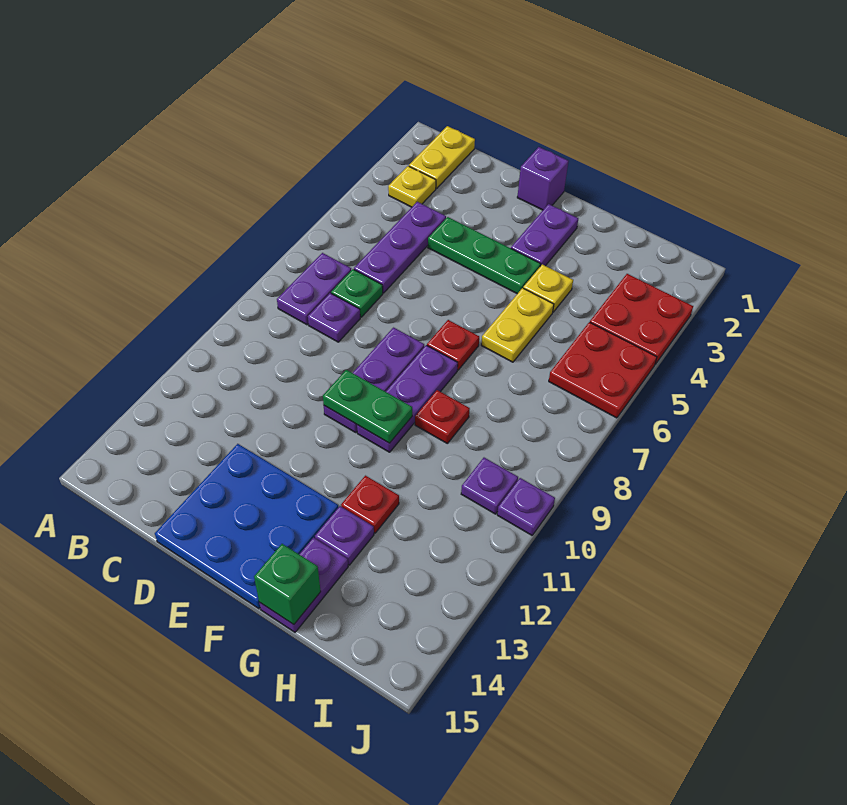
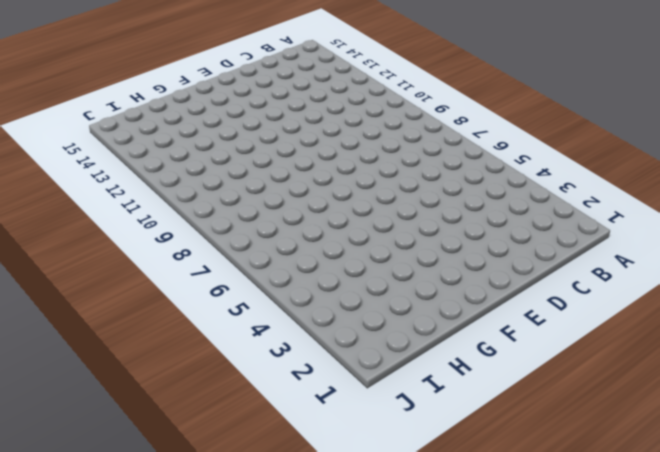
none -> yellow 1x2 plate [409,126,475,188]
none -> yellow 1x1 plate [388,166,436,207]
none -> purple 1x2 plate [277,253,351,325]

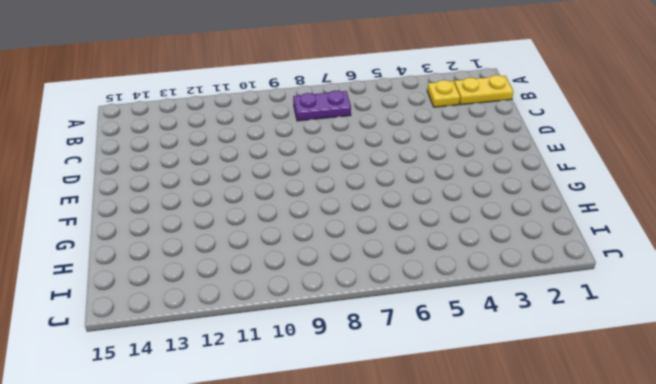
none -> purple 1x3 plate [354,202,446,293]
none -> green 1x1 plate [331,269,383,317]
none -> purple 1x1 plate [308,293,360,342]

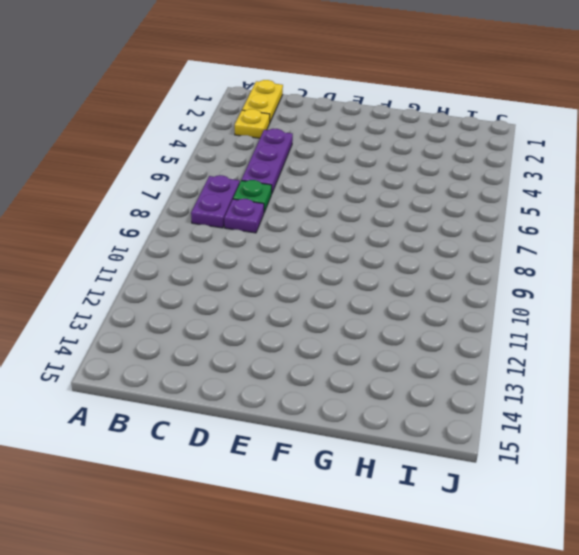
none -> green 1x3 plate [428,217,541,294]
none -> blue 3x3 plate [155,444,338,609]
none -> purple 1x1 brick [517,147,568,210]

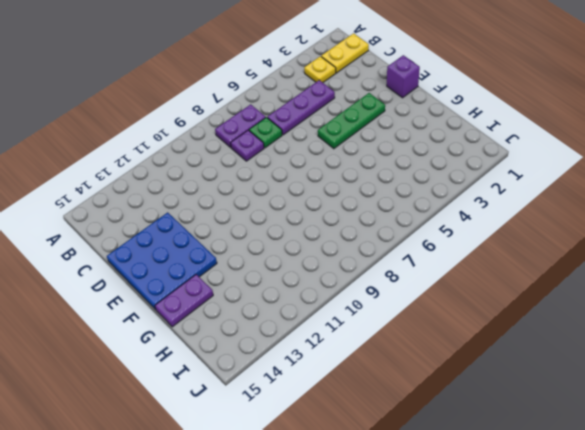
green 1x3 plate [318,93,385,149] -> green 1x3 plate turned to [428,217,541,294]
none -> purple 1x3 plate [324,328,424,433]
none -> purple 1x2 plate [511,204,578,266]
none -> red 1x1 plate [427,320,479,370]

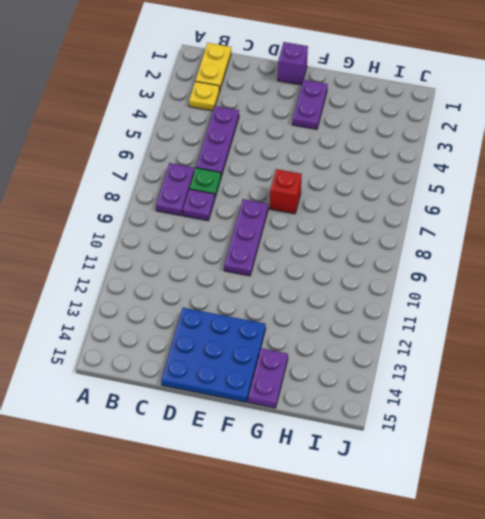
red 1x1 brick [270,169,302,214] -> red 1x1 plate [427,320,479,370]
none -> green 1x3 plate [428,217,541,294]
none -> purple 1x3 plate [357,345,458,452]
none -> yellow 1x1 plate [523,264,573,312]

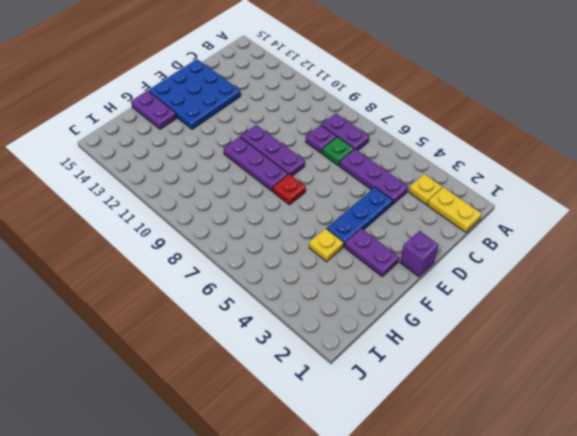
blue 1x3 plate [326,187,393,247] -> green 1x3 plate [428,217,541,294]
none -> yellow 1x2 plate [481,288,554,362]
none -> red 1x1 plate [415,390,470,443]
none -> red 1x1 plate [341,476,399,533]

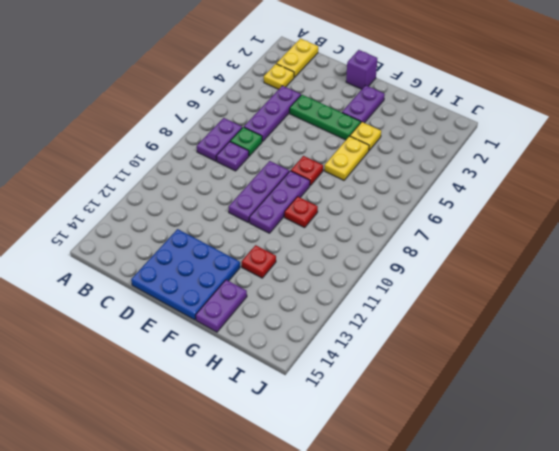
none -> purple 1x1 plate [315,506,374,565]
none -> red 2x2 plate [590,274,693,364]
none -> red 2x2 plate [549,322,657,418]

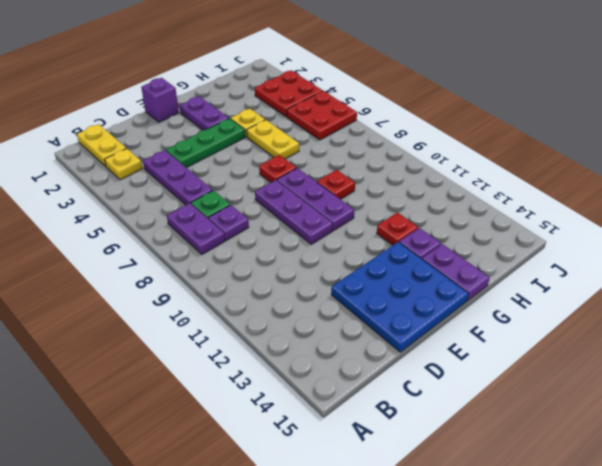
none -> purple 1x1 plate [461,458,518,514]
none -> purple 1x1 plate [497,478,555,535]
none -> green 1x2 plate [323,370,412,443]

